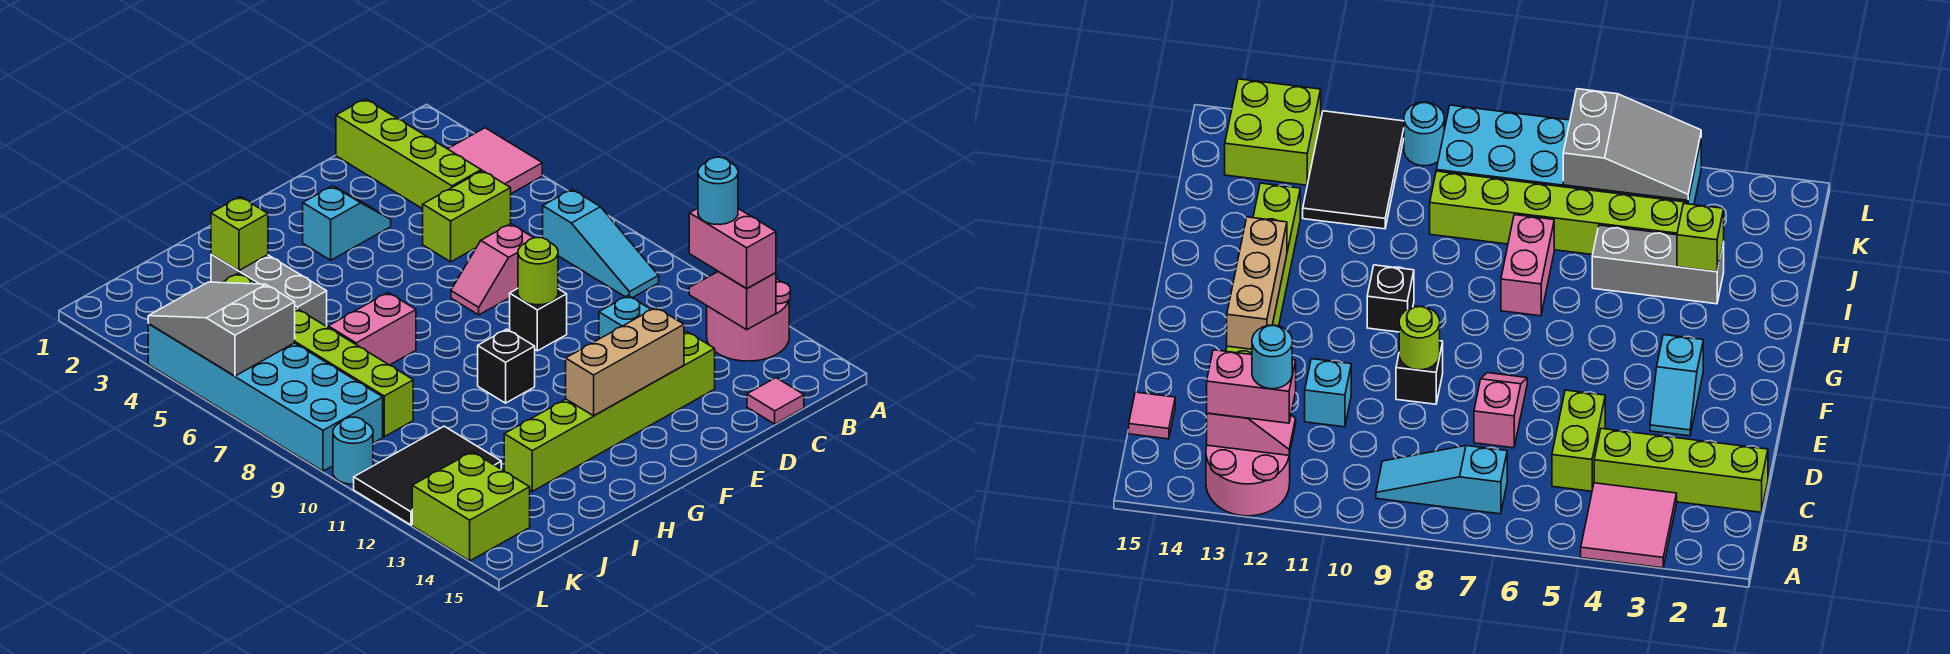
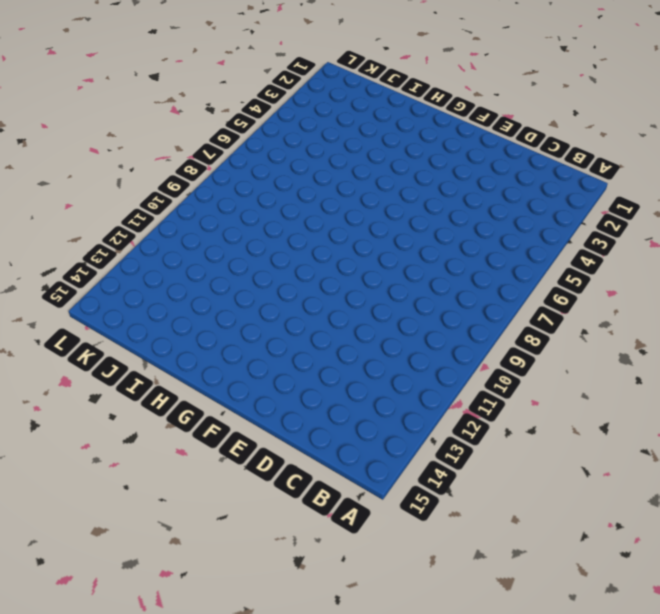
none -> pink 2x2 tile [448,128,542,193]
none -> pink 2x2 round brick [707,279,790,361]
none -> cyan 1x3 slope [543,189,659,298]

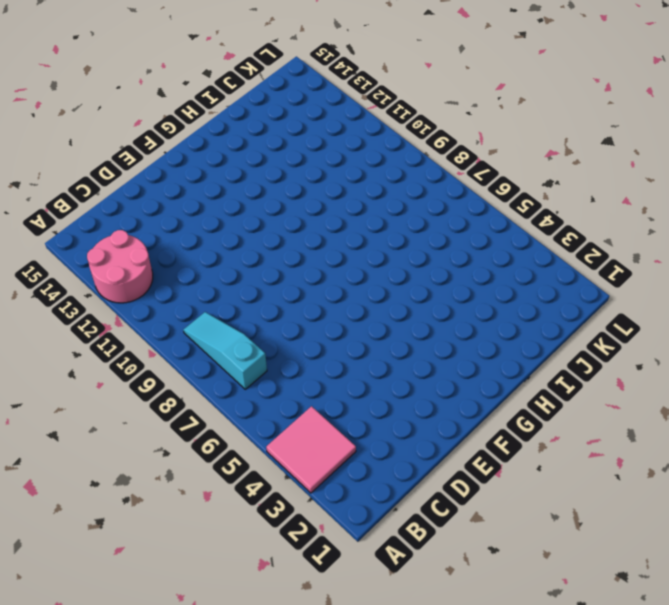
none -> lime 1x4 brick [336,99,481,209]
none -> lime 1x2 brick [423,171,511,262]
none -> pink 1x1 tile [747,378,804,424]

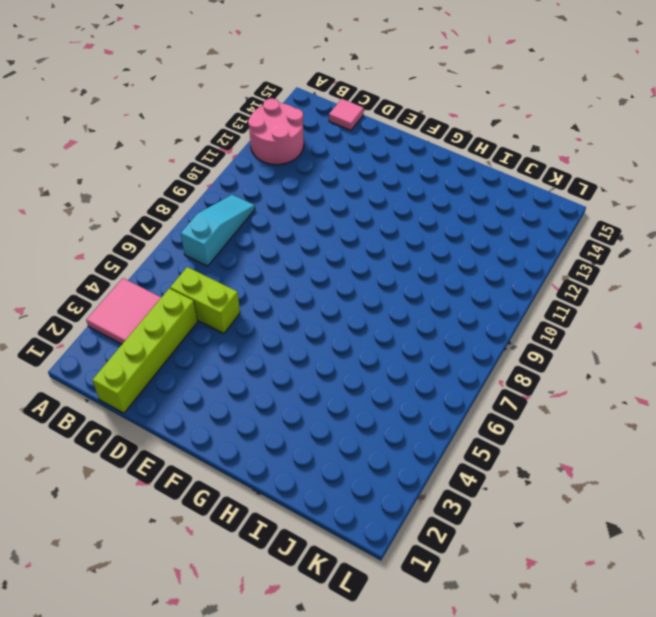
none -> pink 1x2 slope [451,224,533,315]
none -> cyan 1x1 brick [599,296,651,339]
none -> lime 1x6 brick [504,331,715,491]

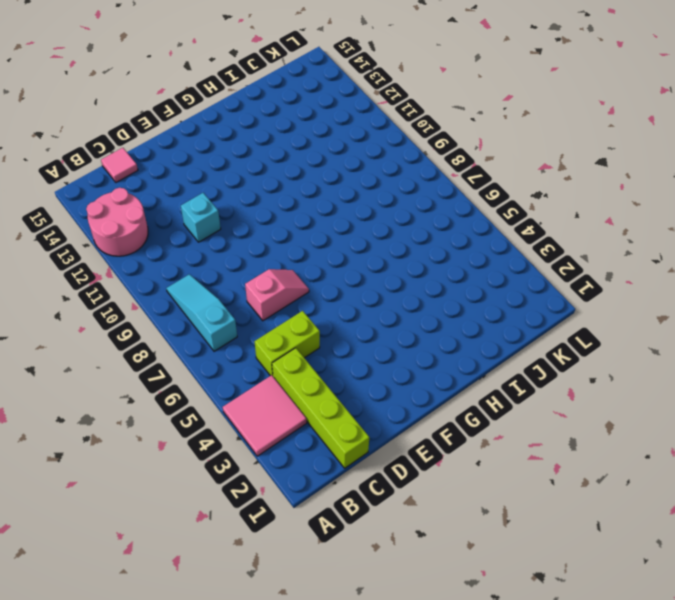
none -> lime 1x6 brick [504,331,715,491]
none -> cyan 1x2 slope [303,186,391,260]
none -> black 1x1 brick [510,289,567,351]

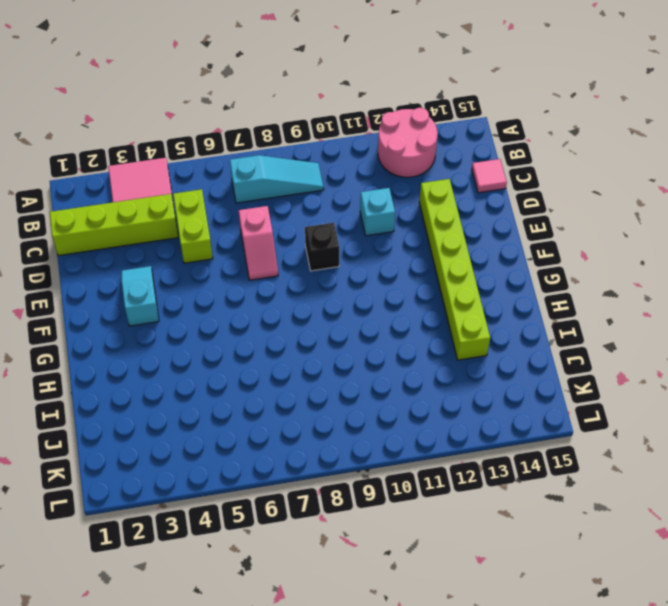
none -> black 1x1 brick [478,329,535,403]
none -> pink 1x2 brick [328,293,416,365]
none -> grey 1x3 brick [211,254,327,326]

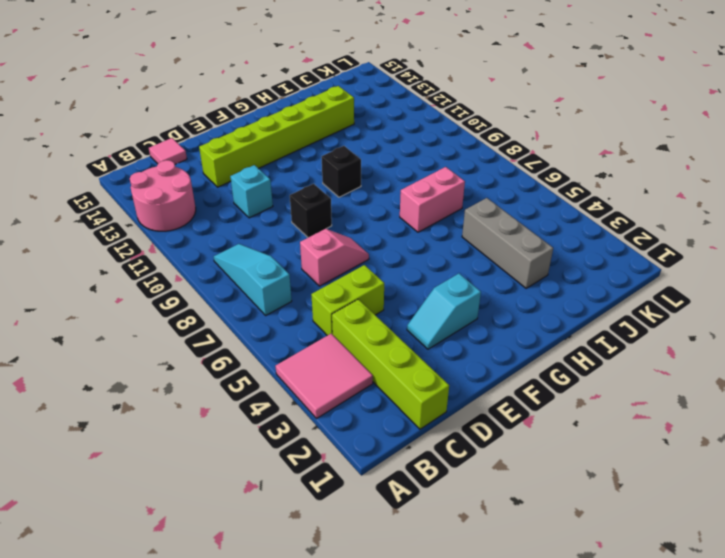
none -> lime 1x6 brick [222,273,413,437]
none -> black 2x3 tile [354,426,501,525]
none -> cyan 2x6 brick [148,324,383,471]

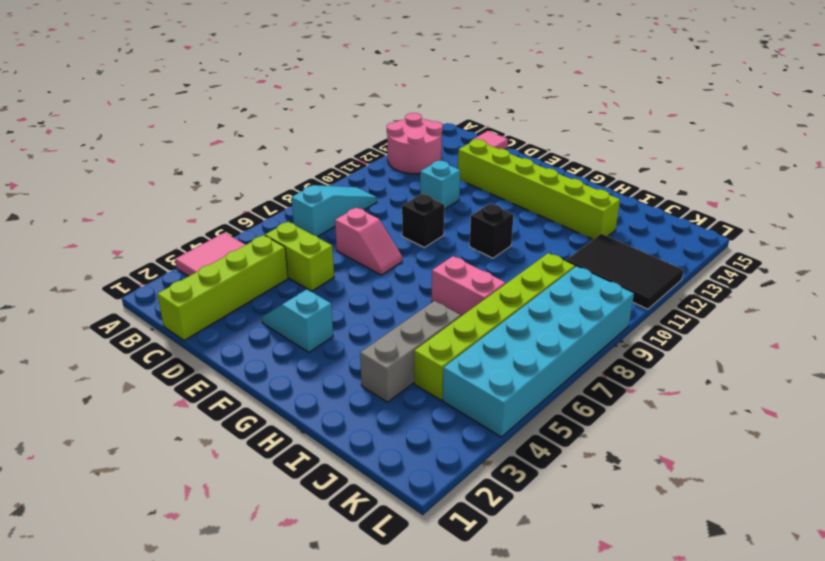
none -> lime 2x2 brick [412,452,530,561]
none -> cyan 1x1 round brick [333,417,373,484]
none -> pink 1x2 slope [689,272,776,330]

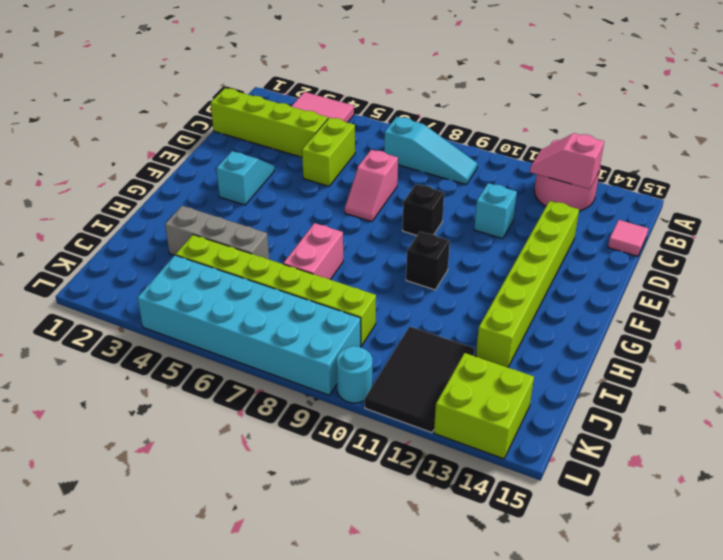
none -> lime 1x1 round brick [518,238,558,305]
none -> tan 1x3 brick [566,308,684,416]
none -> lime 1x1 brick [211,197,268,271]

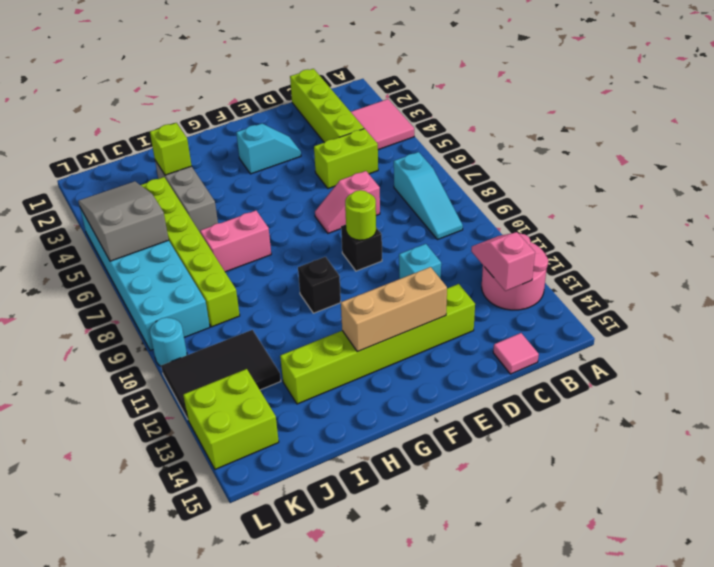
none -> pink 1x2 brick [689,208,776,289]
none -> cyan 1x1 round brick [698,157,738,225]

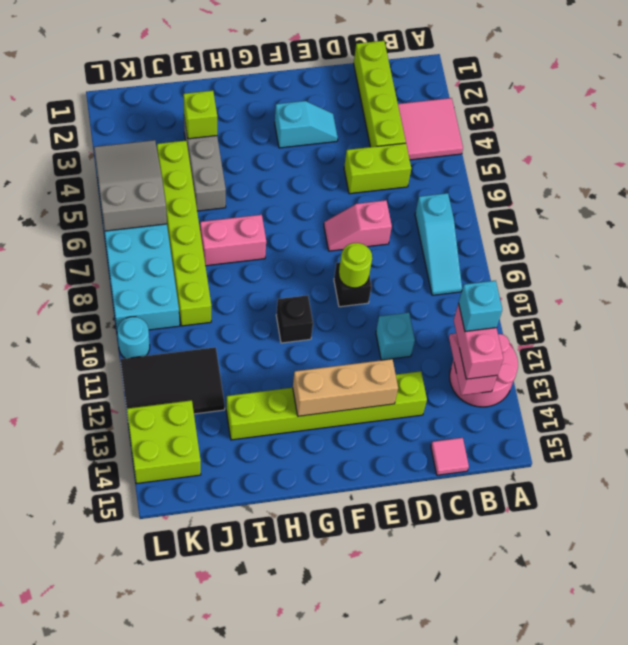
cyan 1x1 brick [459,281,502,331] -> cyan 1x1 round brick [698,157,738,225]

